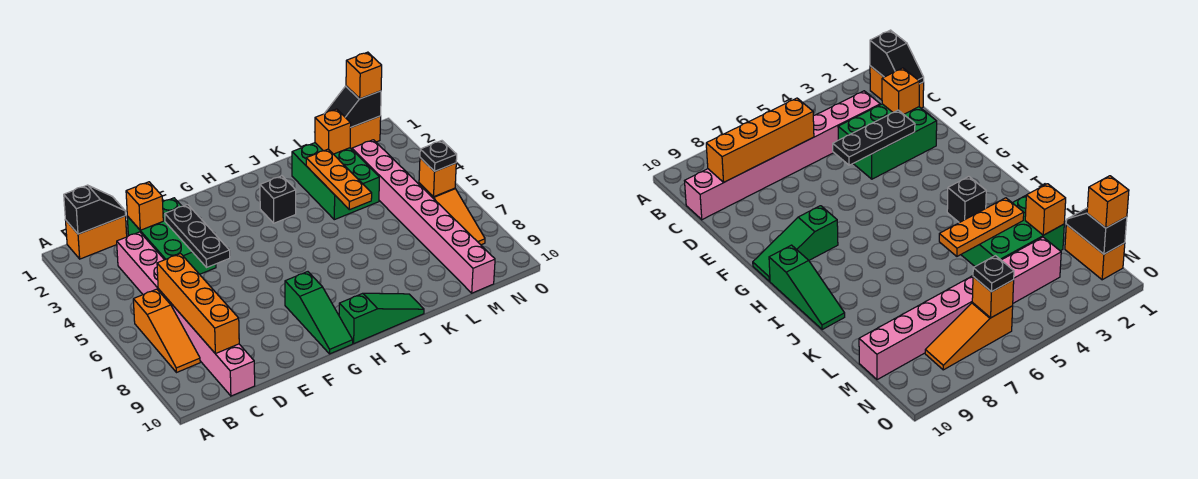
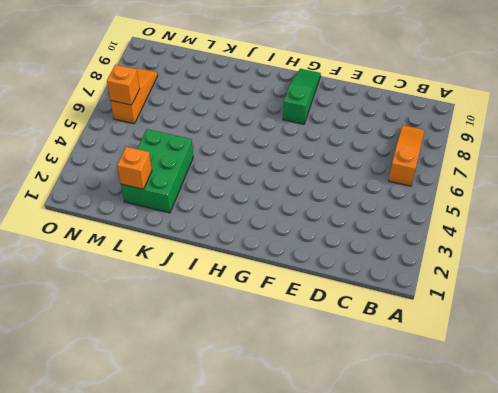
none -> orange 1x2 brick [66,216,127,259]
none -> pink 1x8 brick [117,232,255,396]
none -> green 2x3 brick [127,198,216,274]

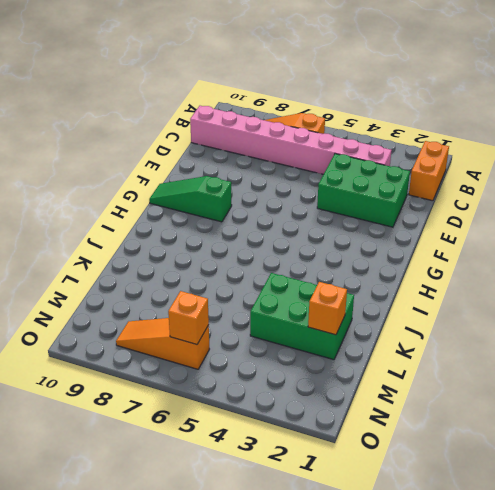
none -> green 1x3 slope [339,293,424,343]
none -> black 1x1 brick [260,176,296,223]
none -> orange 1x2 brick [350,116,381,149]

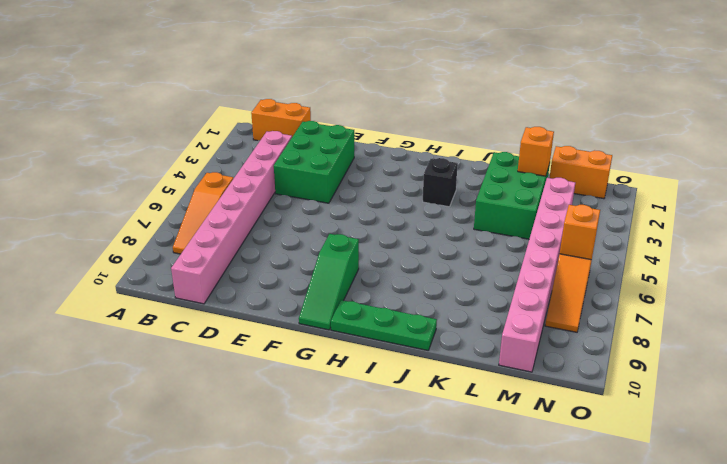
green 1x3 plate [331,300,437,350] -> green 1x3 slope [339,293,424,343]
none -> black 1x2 slope [64,185,126,234]
none -> orange 1x4 brick [157,254,239,354]
none -> orange 1x1 brick [126,182,163,230]

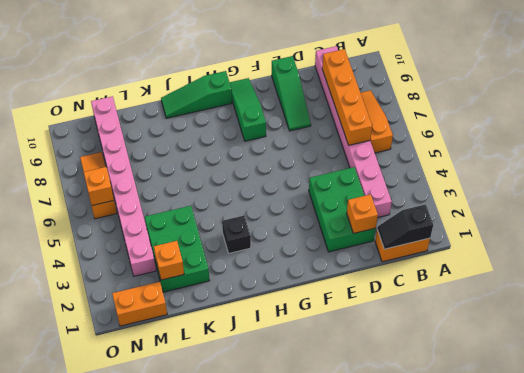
green 1x3 slope [272,56,311,131] -> none
none -> black 1x3 plate [165,205,230,267]
none -> orange 1x3 plate [306,149,372,210]
none -> black 1x2 slope [324,86,381,128]

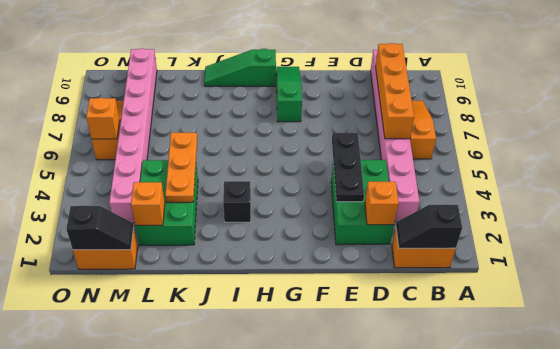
none -> orange 1x1 brick [346,52,382,99]
none -> black 1x1 plate [420,141,457,171]

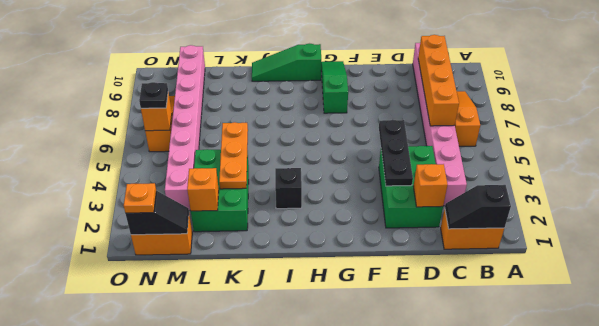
orange 1x1 plate [124,183,156,213] -> orange 1x1 brick [346,52,382,99]

